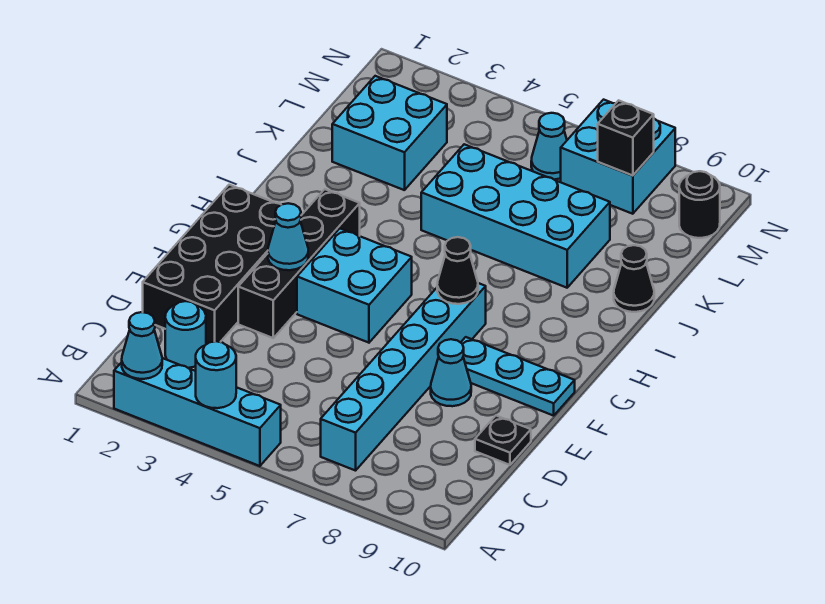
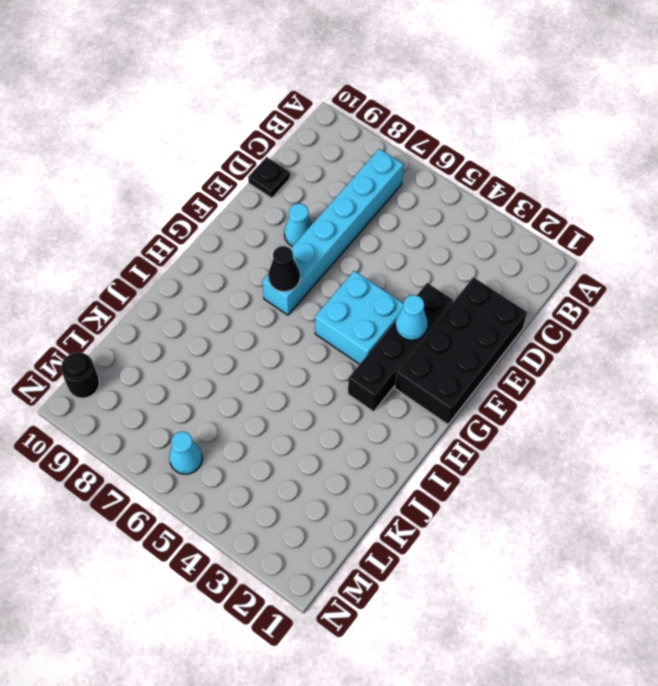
none -> cyan 1x4 brick [114,358,281,466]
none -> cyan 1x1 round brick [165,301,206,368]
none -> cyan 1x3 plate [461,337,575,416]

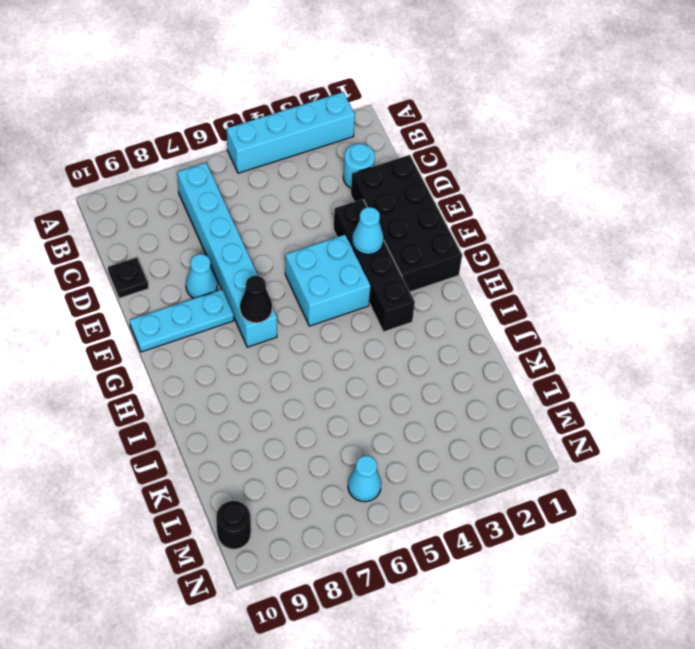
none -> cyan 2x4 brick [421,144,610,288]
none -> black 1x1 cone [614,245,654,312]
none -> cyan 2x2 brick [332,76,447,190]

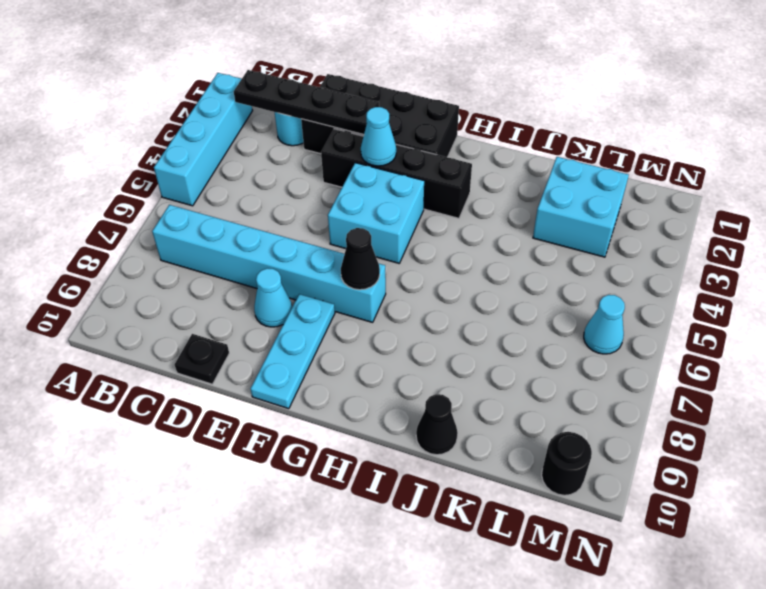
black 1x4 plate [234,70,379,135] -> none
none -> cyan 2x4 brick [421,144,610,288]
none -> cyan 2x2 brick [561,100,675,214]
none -> cyan 1x1 cone [122,312,162,379]

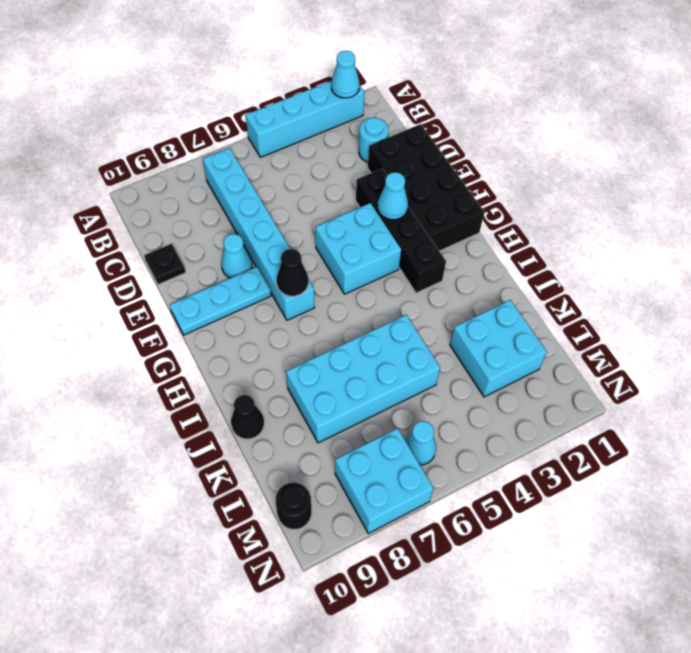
none -> cyan 1x1 round brick [196,341,236,408]
none -> black 1x1 brick [598,100,654,176]

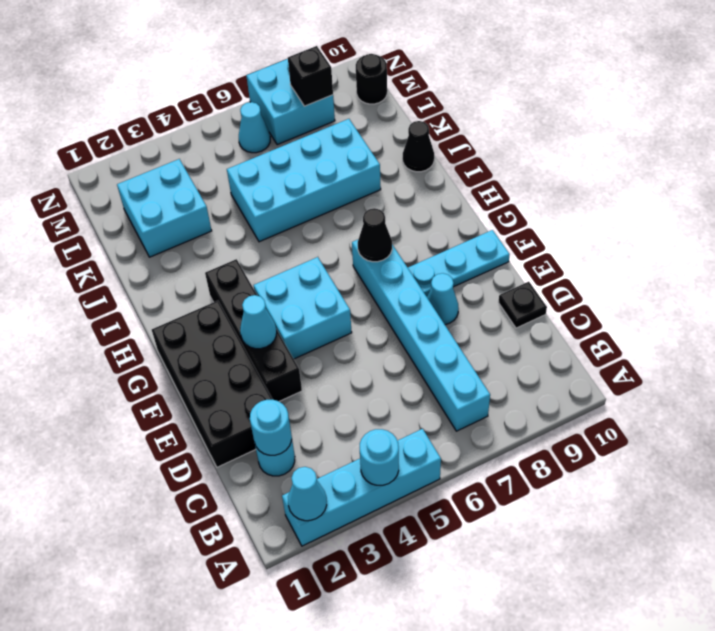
cyan 1x1 round brick [250,400,292,455] -> none

